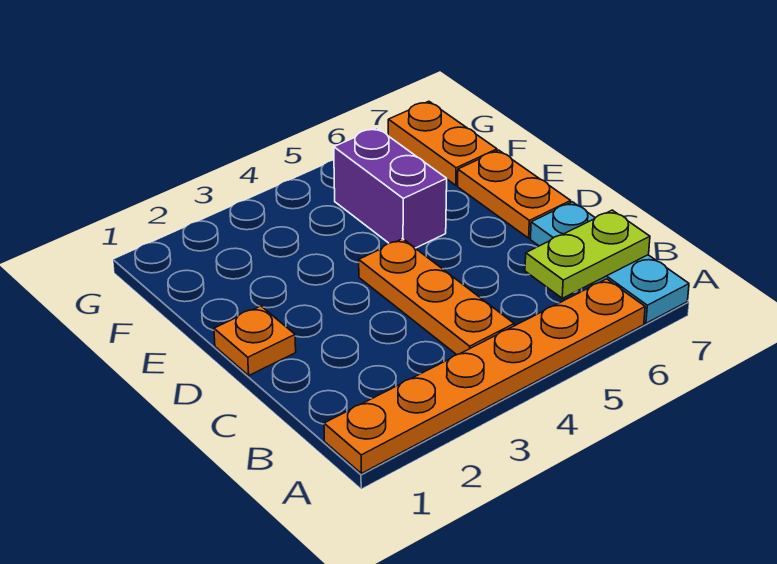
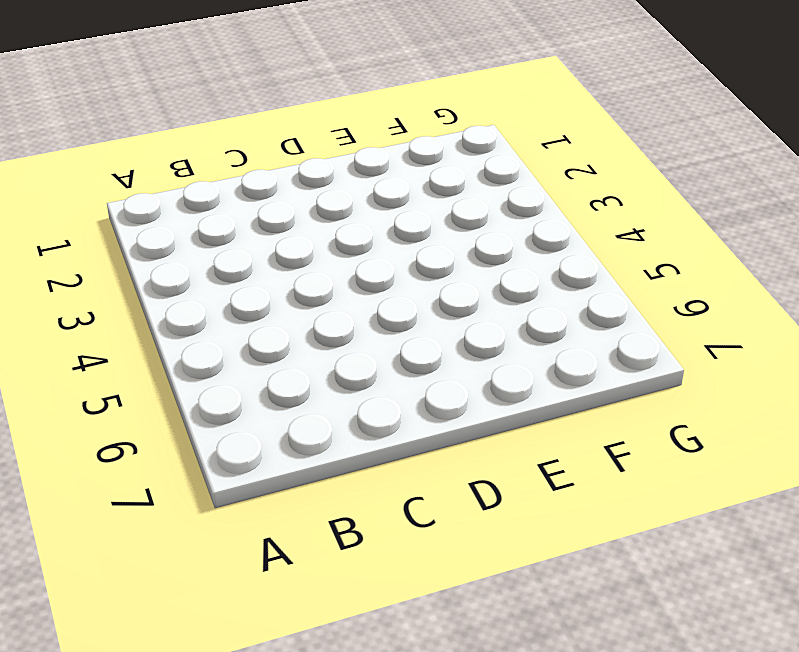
none -> orange 1x6 plate [324,279,645,473]
none -> cyan 1x3 plate [530,202,689,323]

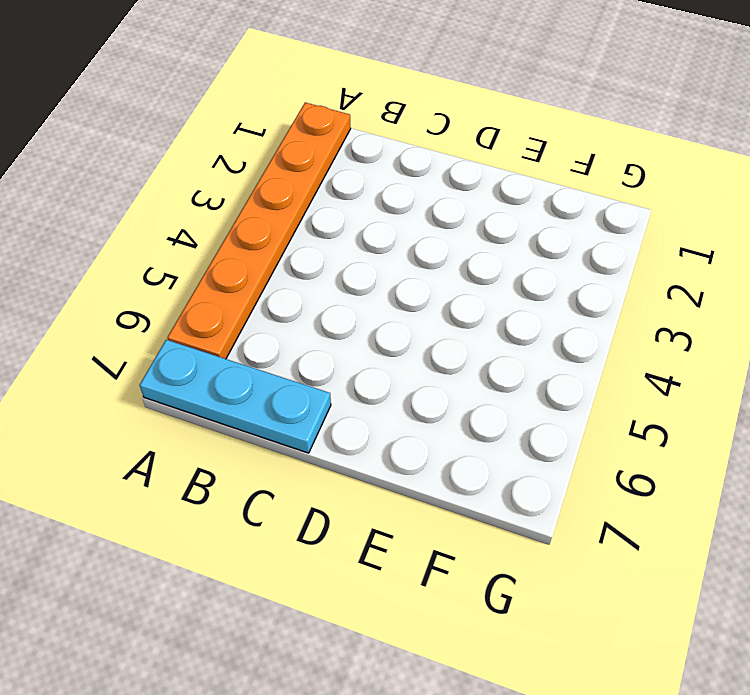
none -> orange 1x3 plate [359,239,514,355]
none -> orange 1x1 plate [214,306,296,375]

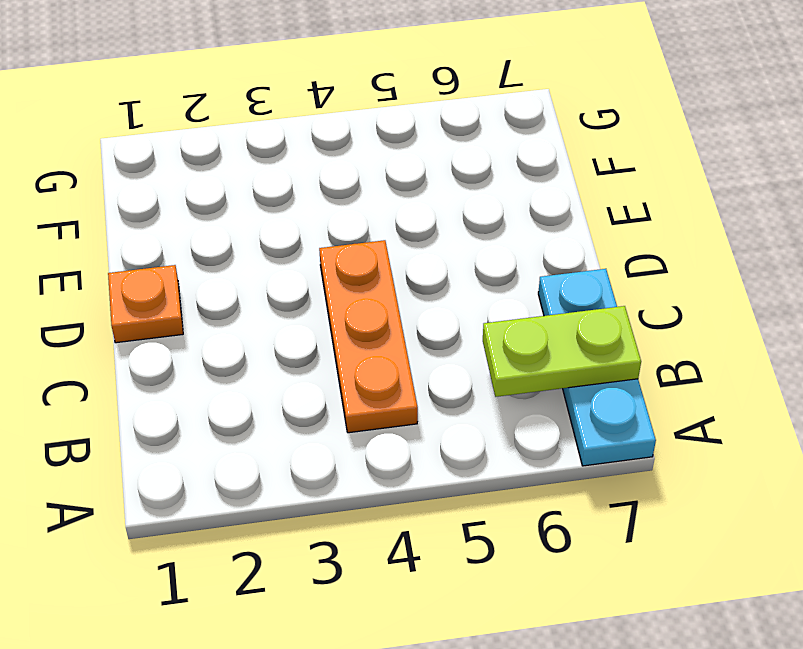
none -> orange 1x6 plate [324,279,645,473]
none -> orange 1x2 plate [458,150,571,238]

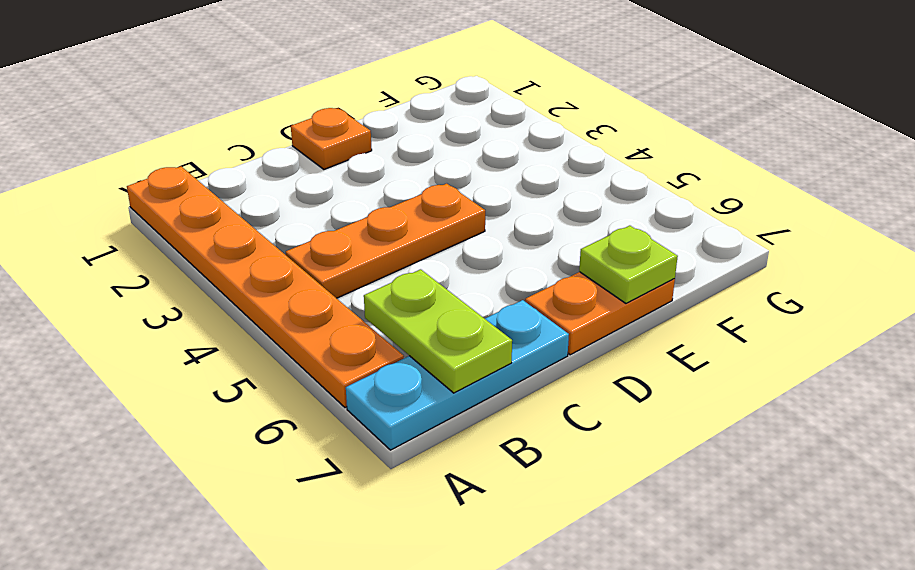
lime 1x1 plate [579,226,678,303] -> none
none -> purple 1x2 brick [334,128,447,248]
none -> orange 1x2 plate [388,101,497,185]

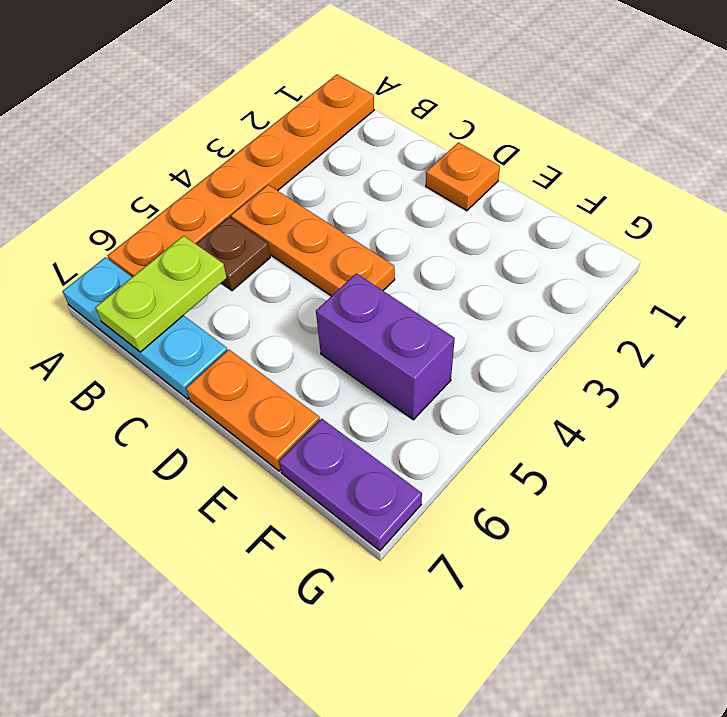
brown 1x1 plate [196,217,270,291] -> none
purple 1x2 plate [279,419,422,551] -> orange 1x2 plate [388,101,497,185]

